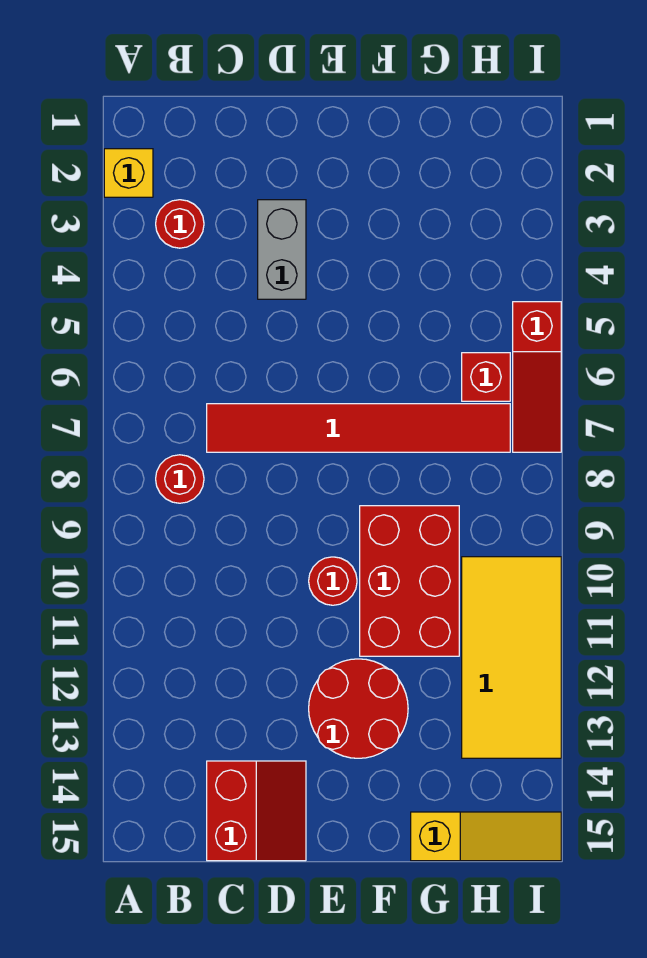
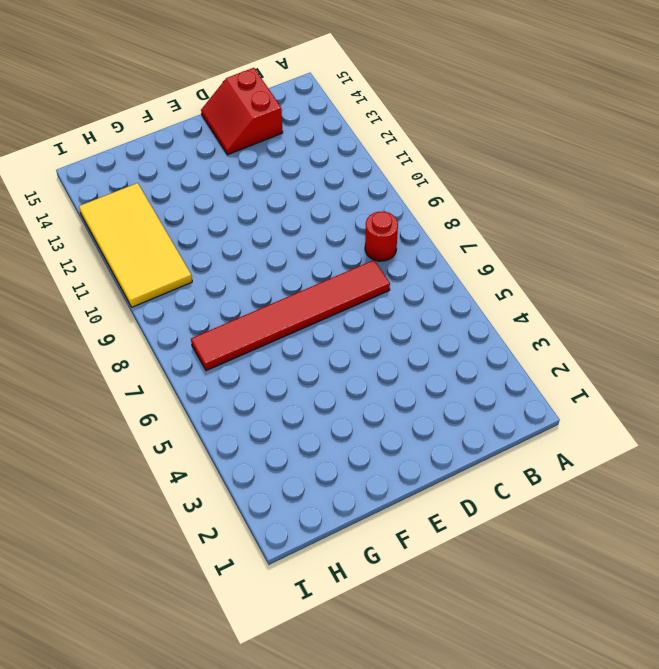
none -> yellow 1x1 brick [104,149,153,197]
none -> red 1x1 round brick [156,200,204,248]
none -> grey 1x2 brick [258,200,306,299]

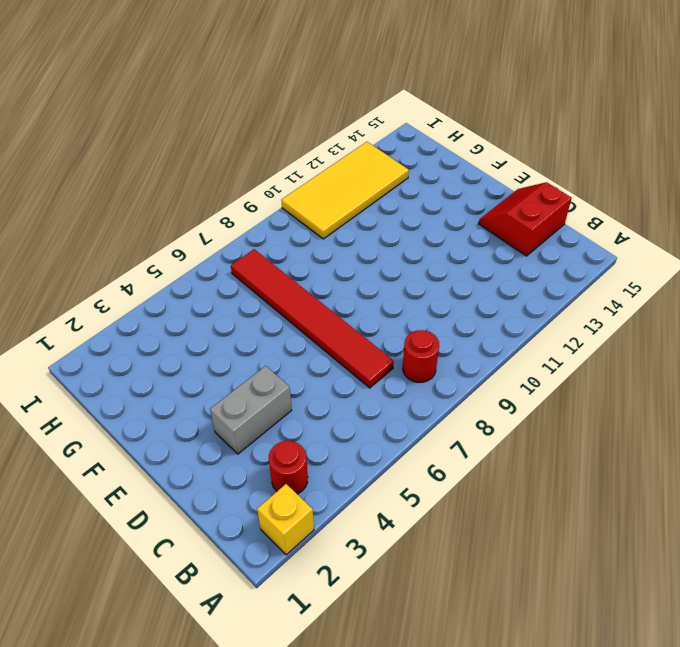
none -> red 1x1 round brick [309,557,357,605]
none -> red 2x2 round brick [309,659,408,758]
none -> red 2x3 brick [360,506,459,656]

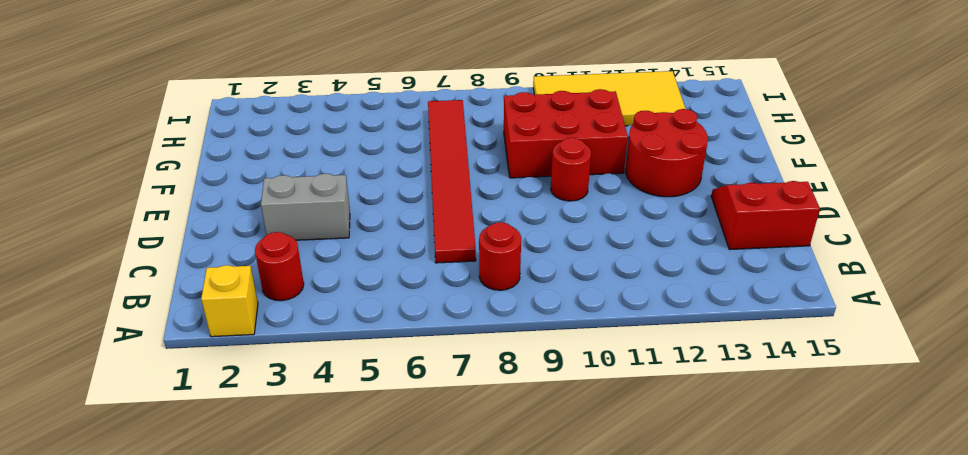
none -> yellow 1x3 slope [411,812,561,861]
none -> red 1x1 brick [462,353,510,401]
none -> red 1x3 slope [513,302,561,452]

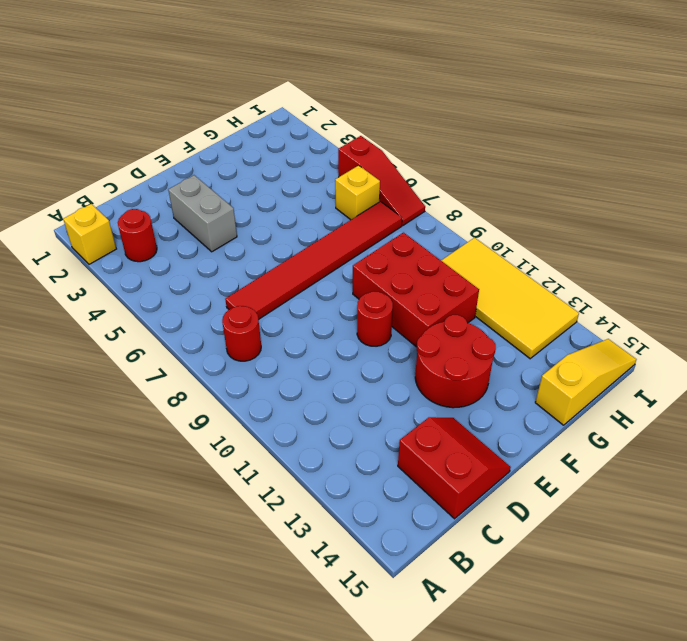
yellow 1x1 brick [335,165,380,220] -> red 1x1 brick [462,353,510,401]

